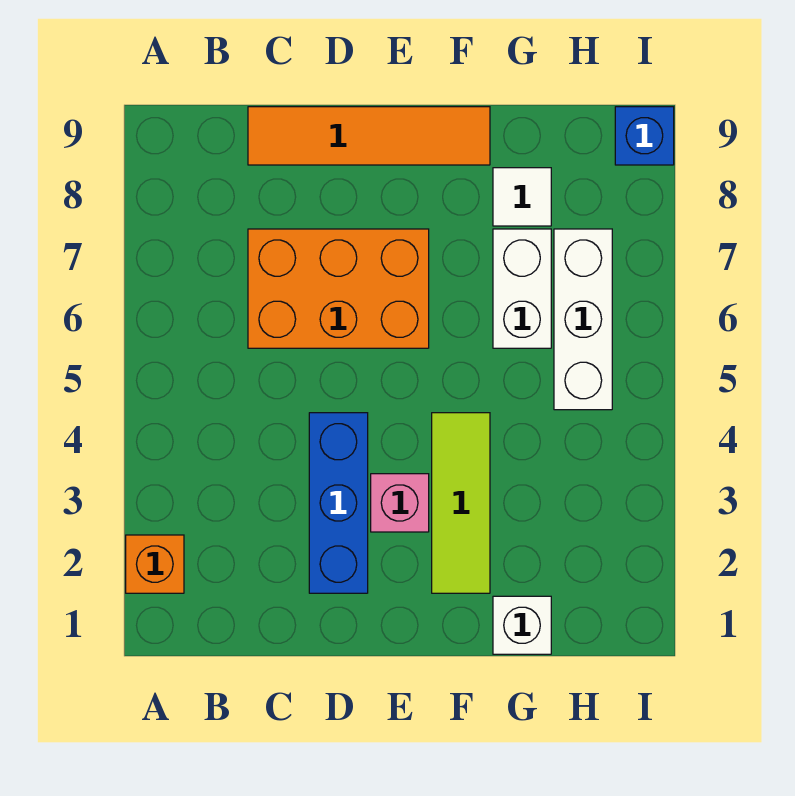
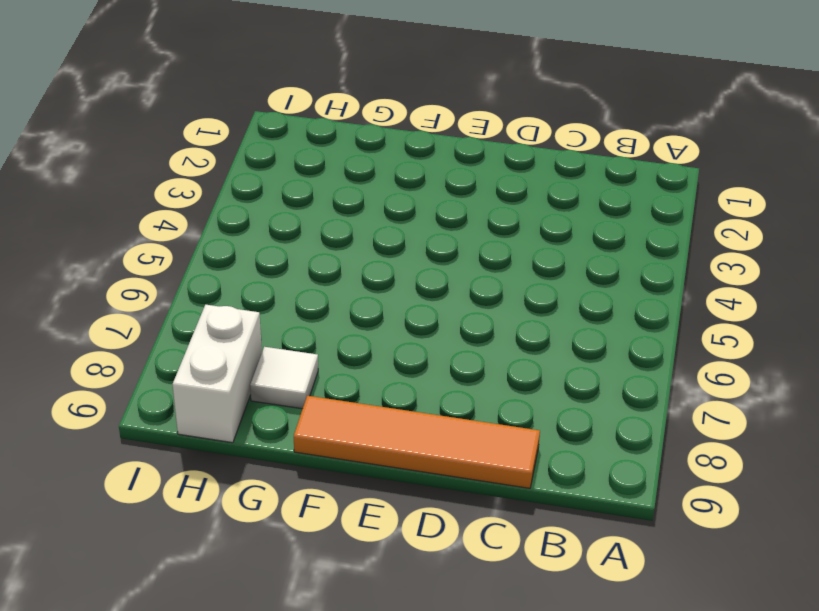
white 1x2 brick [173,305,262,443] -> white 1x2 brick moved to [493,229,551,348]
none -> orange 1x1 brick [126,535,184,593]
none -> orange 2x3 brick [248,229,429,348]

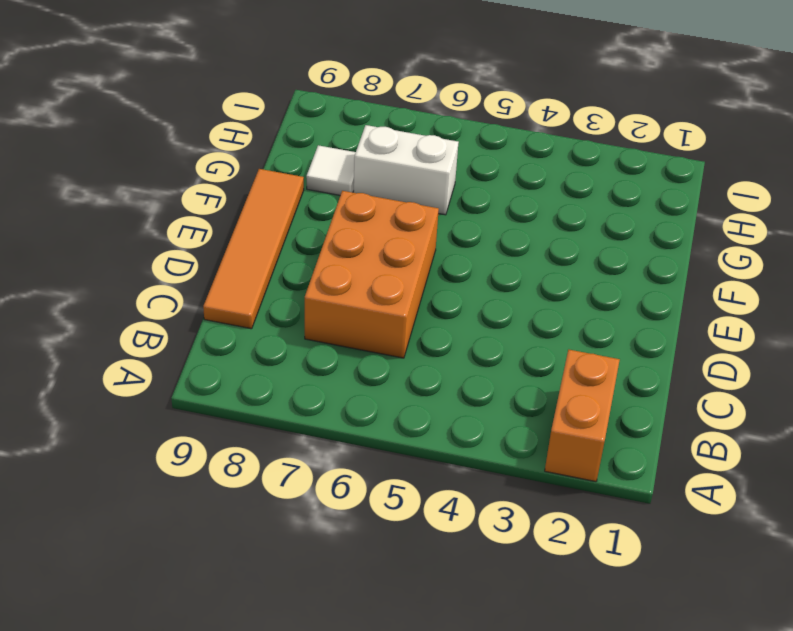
orange 1x2 brick [545,350,620,482] -> orange 1x1 brick [126,535,184,593]
none -> blue 1x3 brick [309,413,368,593]
none -> pink 1x1 brick [371,474,429,532]

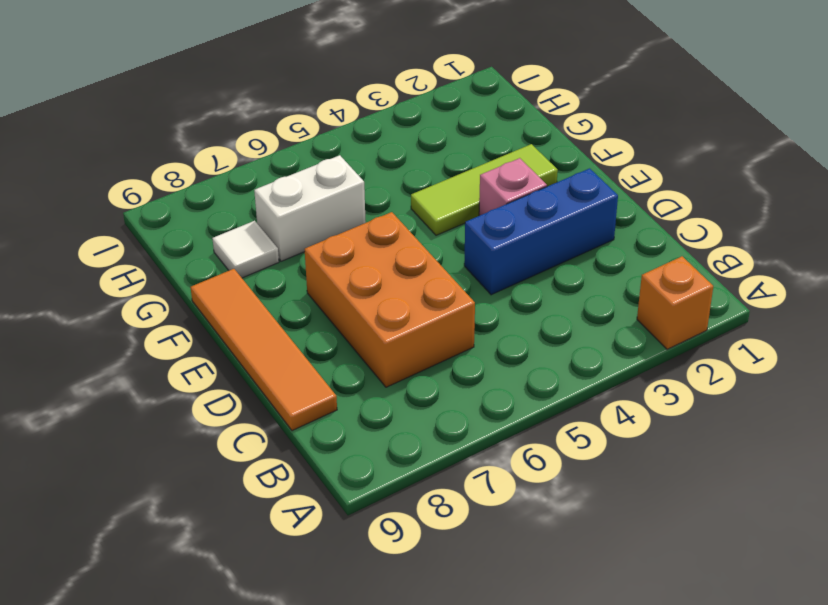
none -> white 1x1 brick [493,596,551,654]
none -> white 1x3 brick [554,229,612,410]

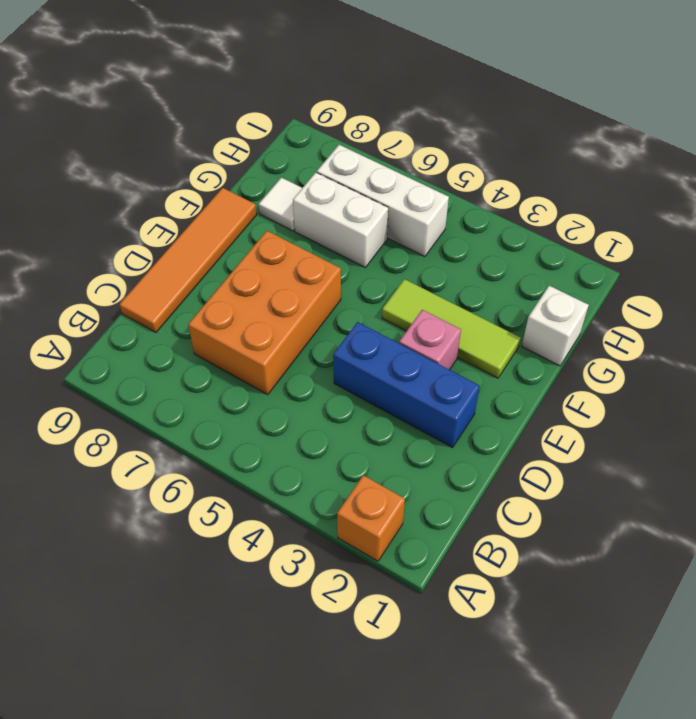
none -> blue 1x1 brick [615,107,674,165]

